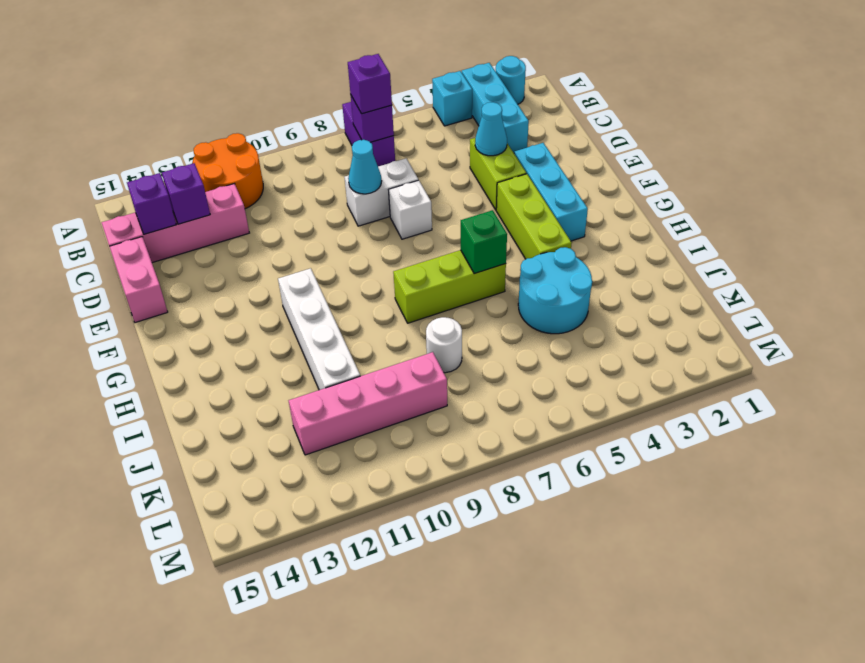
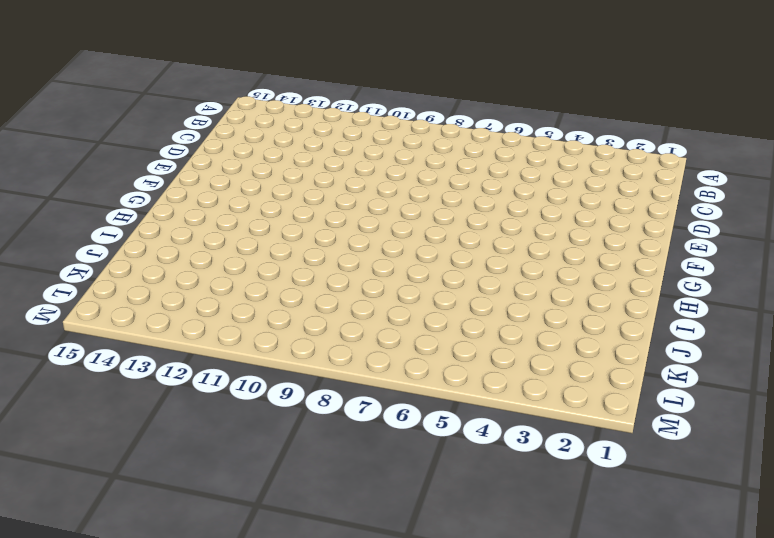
none -> cyan 1x1 round brick [496,56,526,104]
none -> cyan 1x3 brick [462,63,529,153]
none -> cyan 1x1 brick [432,71,472,126]

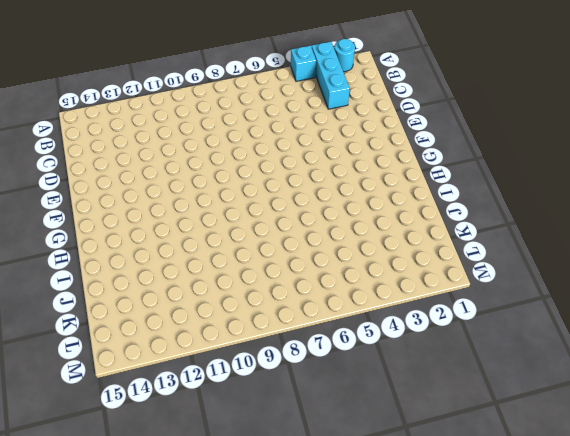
none -> purple 1x2 brick [342,102,395,166]
none -> orange 2x2 round brick [193,133,263,209]
none -> pink 1x4 brick [102,184,249,263]

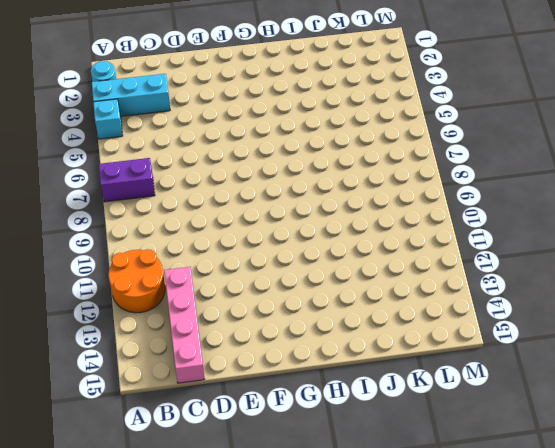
none -> lime 1x2 brick [470,138,526,210]
none -> white 1x2 brick [344,158,418,226]
none -> pink 1x2 brick [109,237,168,323]

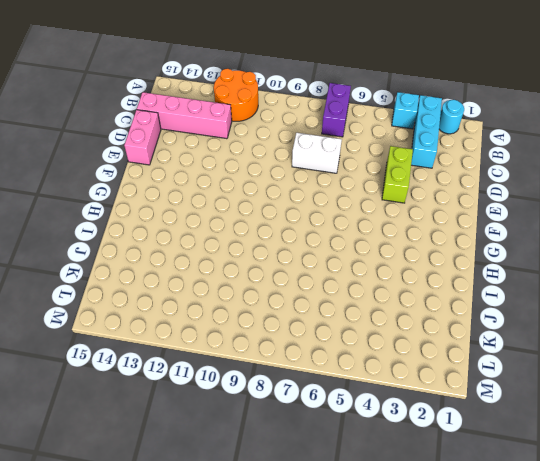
none -> cyan 1x3 brick [514,143,588,241]
none -> white 1x1 brick [389,180,432,239]
none -> lime 1x3 brick [496,174,572,259]

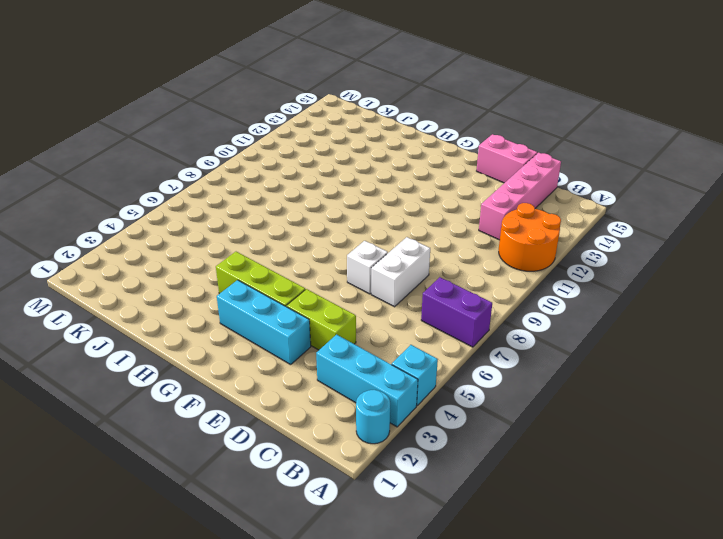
none -> white 1x4 brick [278,268,360,390]
none -> lime 1x3 brick [393,250,506,323]
none -> cyan 2x2 round brick [518,247,592,334]

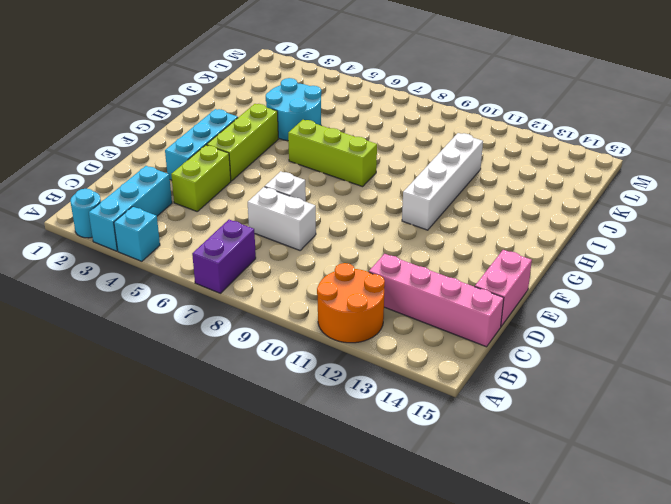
none -> white 1x1 round brick [426,317,462,373]
none -> pink 1x4 brick [289,352,447,455]
none -> purple 1x1 brick [351,96,394,142]

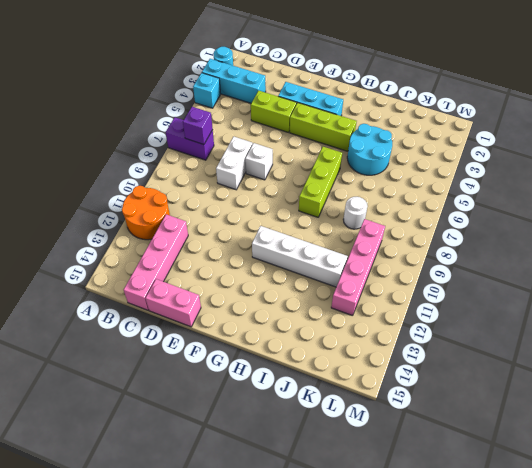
none -> purple 1x1 brick [162,163,210,224]
none -> purple 1x1 brick [127,173,176,234]
none -> cyan 1x1 cone [475,102,507,156]

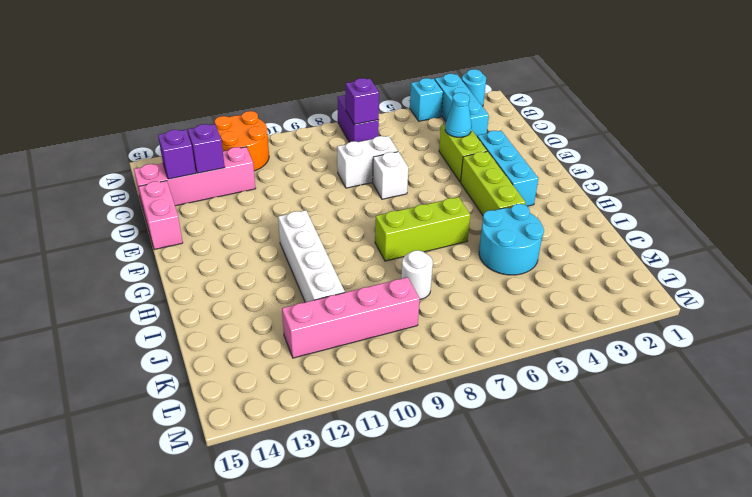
none -> cyan 1x1 cone [348,140,382,194]
none -> green 1x1 brick [461,210,507,274]
none -> purple 1x1 brick [348,54,392,114]

